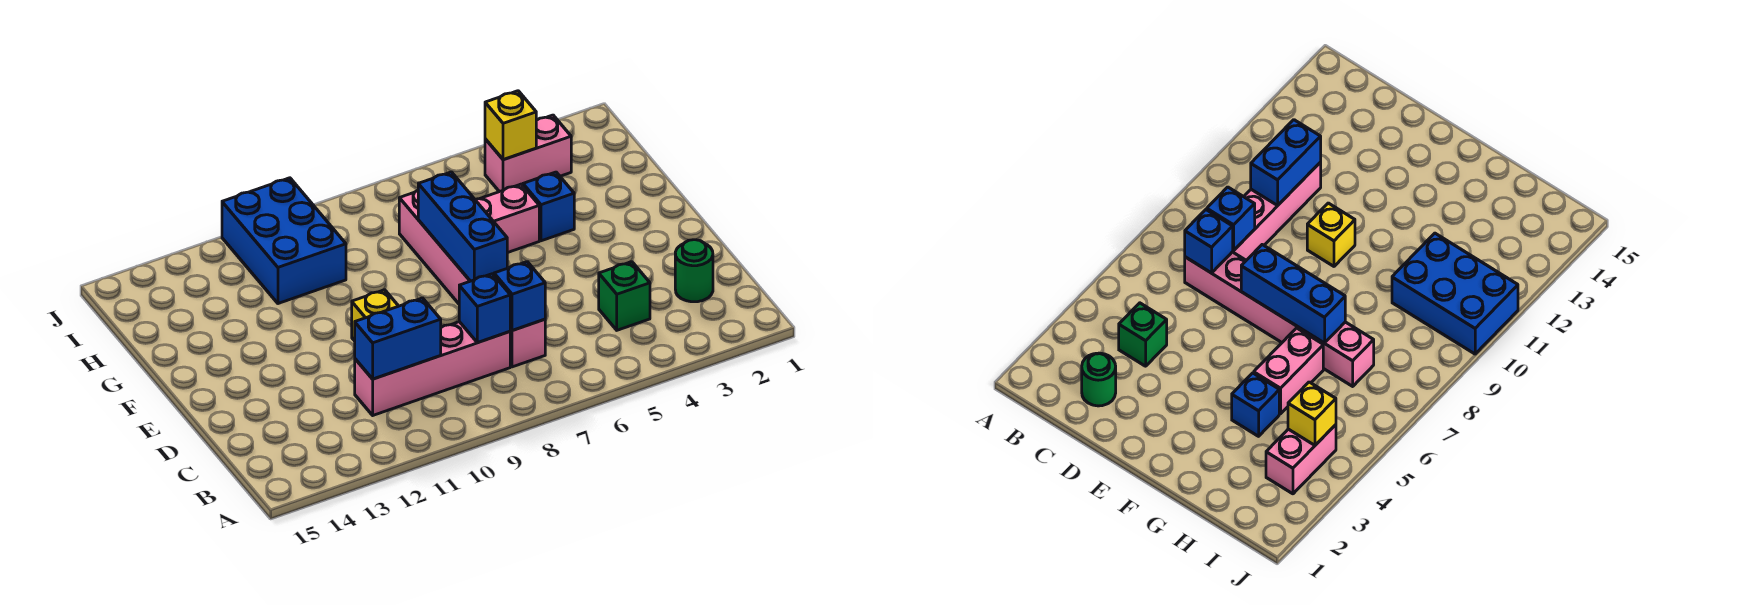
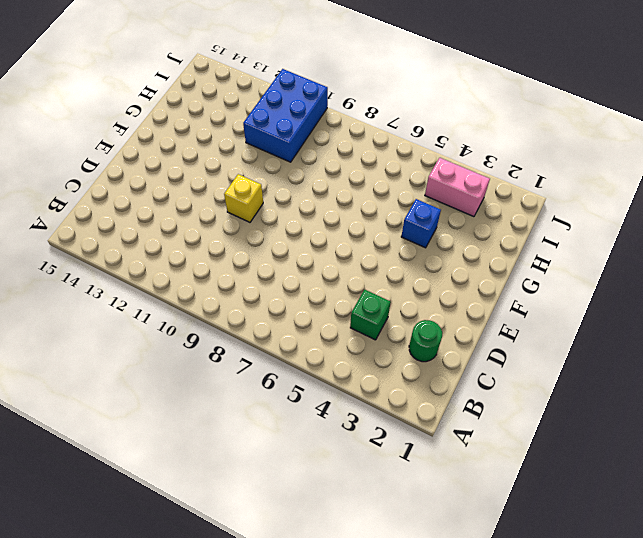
none -> pink 1x6 brick [399,190,545,367]
none -> pink 1x4 brick [355,322,510,415]
none -> pink 1x2 brick [475,184,539,253]

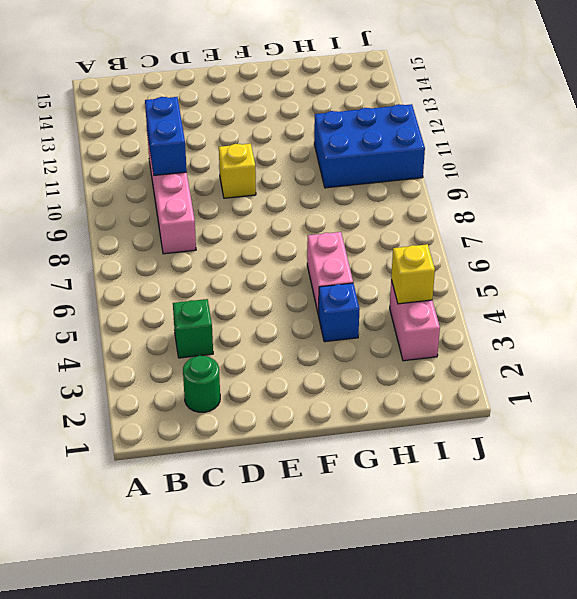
none -> pink 1x6 brick [399,190,545,367]
none -> blue 1x1 brick [494,262,545,331]
none -> blue 1x1 brick [459,274,510,342]

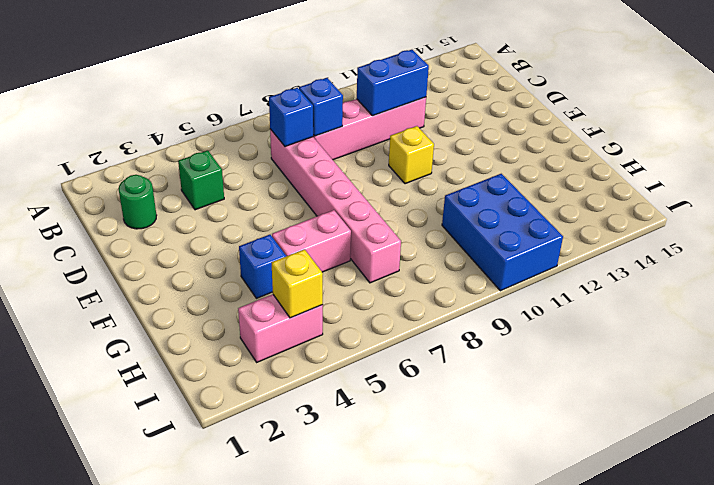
none -> blue 1x3 brick [418,172,507,281]

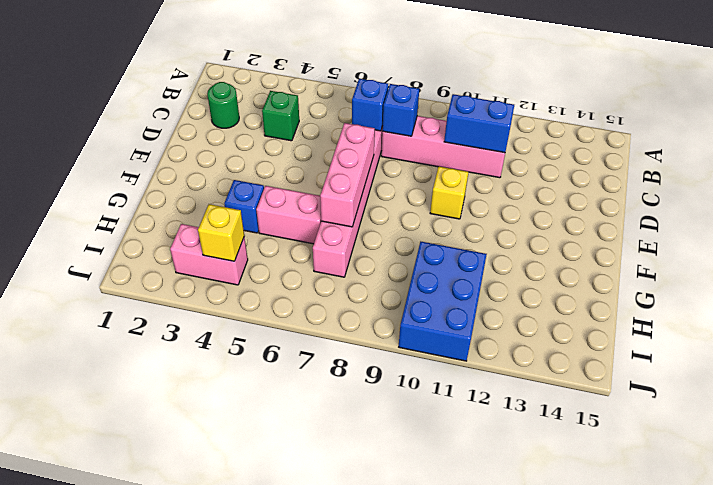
pink 1x3 brick [320,123,375,227] -> blue 1x3 brick [418,172,507,281]

